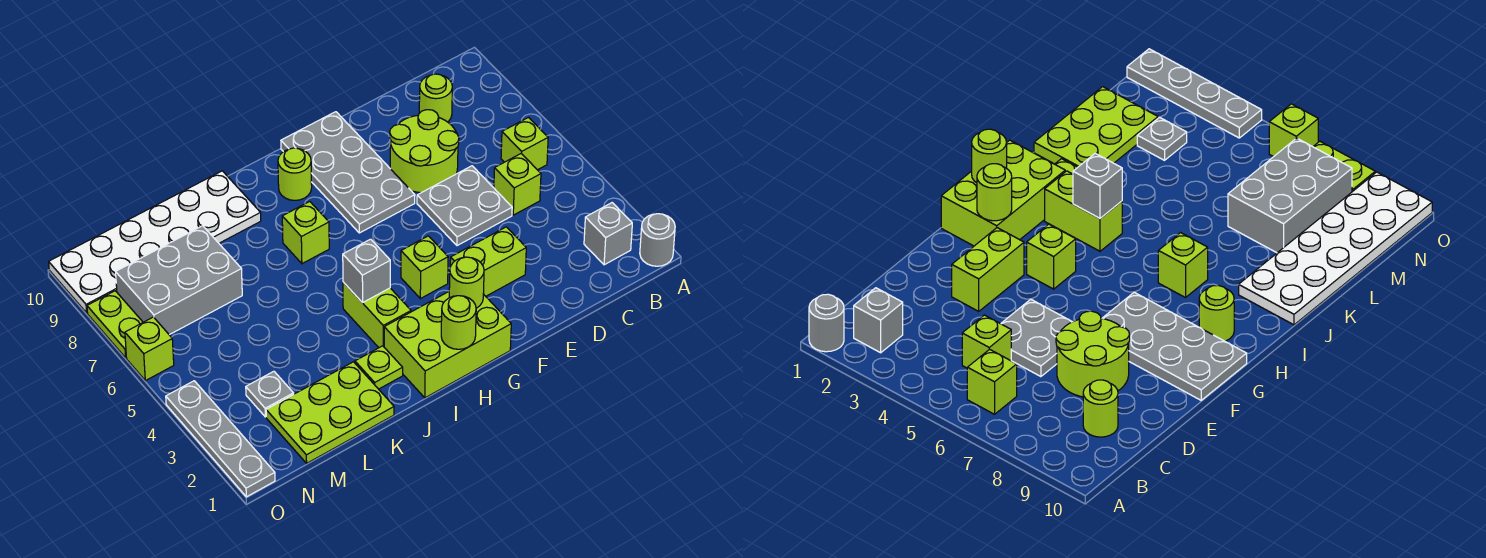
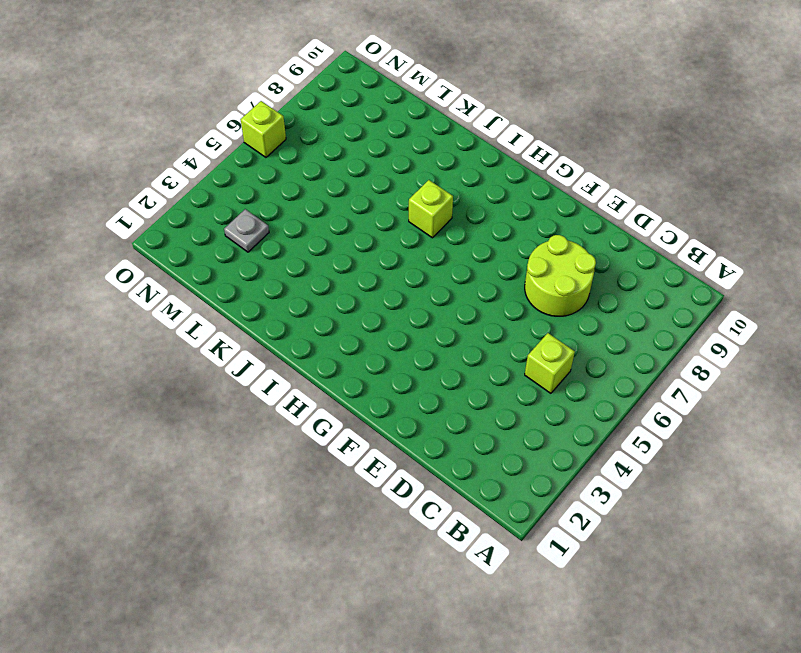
none -> grey 1x1 round brick [640,214,675,266]
none -> grey 1x1 brick [584,203,632,265]
none -> lime 1x1 brick [501,118,548,170]

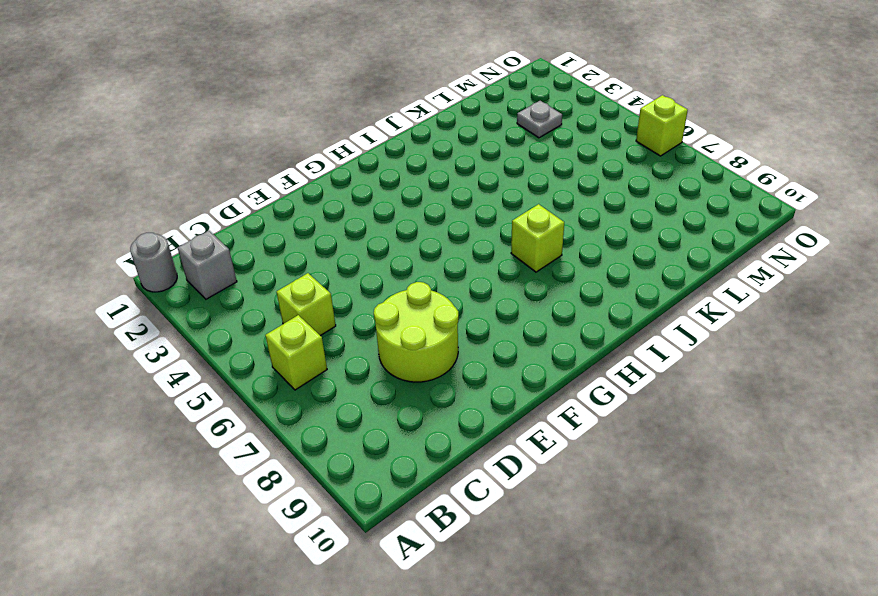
none -> lime 1x1 round brick [419,74,452,122]
none -> grey 2x2 plate [417,166,512,246]
none -> lime 1x2 brick [450,227,526,296]

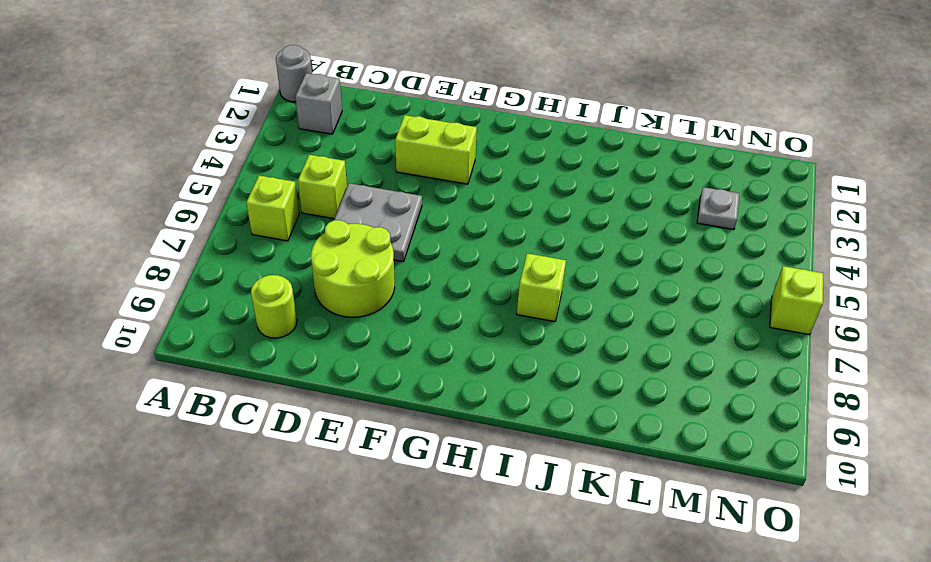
none -> grey 2x4 plate [281,112,415,233]
none -> lime 2x3 brick [384,292,511,398]
none -> lime 1x1 brick [401,236,448,299]

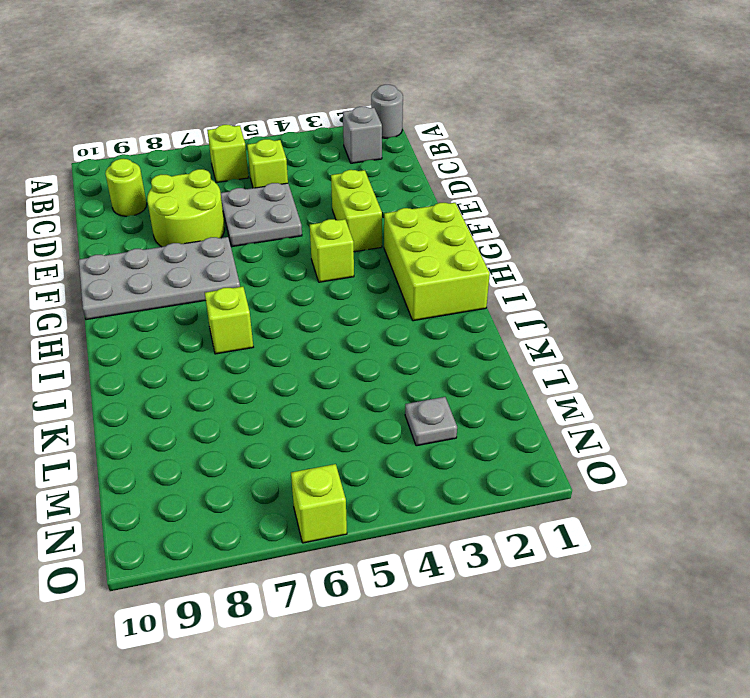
none -> lime 1x1 round brick [278,148,312,200]
none -> lime 1x2 brick [343,282,411,348]
none -> lime 1x1 plate [355,346,403,389]

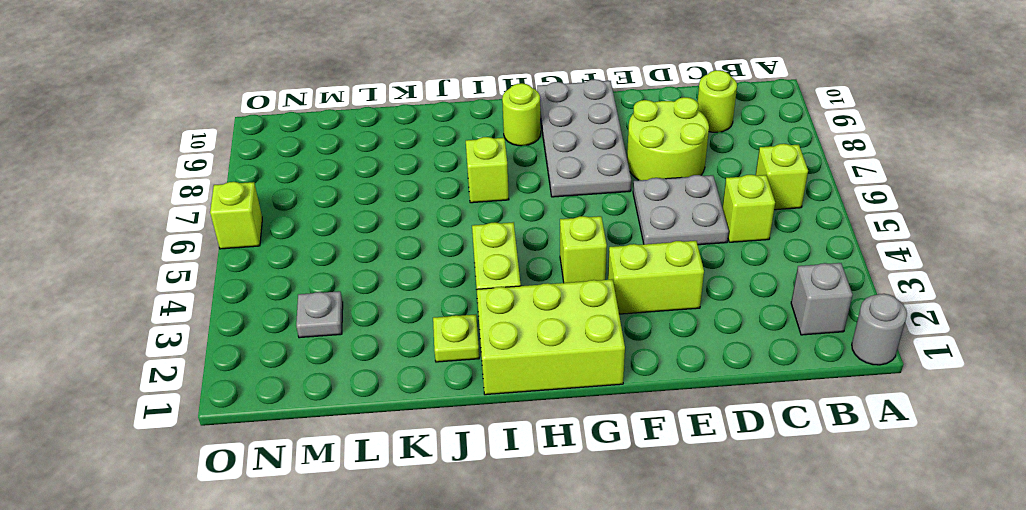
none -> white 2x6 plate [49,171,261,313]
none -> lime 2x3 plate [266,362,394,463]
none -> grey 2x3 brick [116,226,242,335]

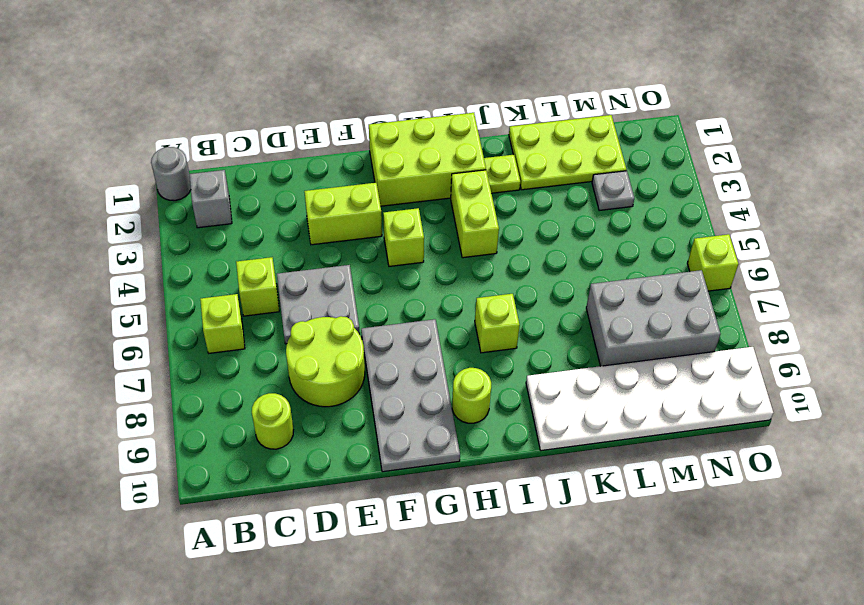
none -> grey 1x4 plate [166,381,275,497]
none -> lime 1x2 plate [87,291,143,358]
none -> lime 1x1 round brick [449,257,484,308]

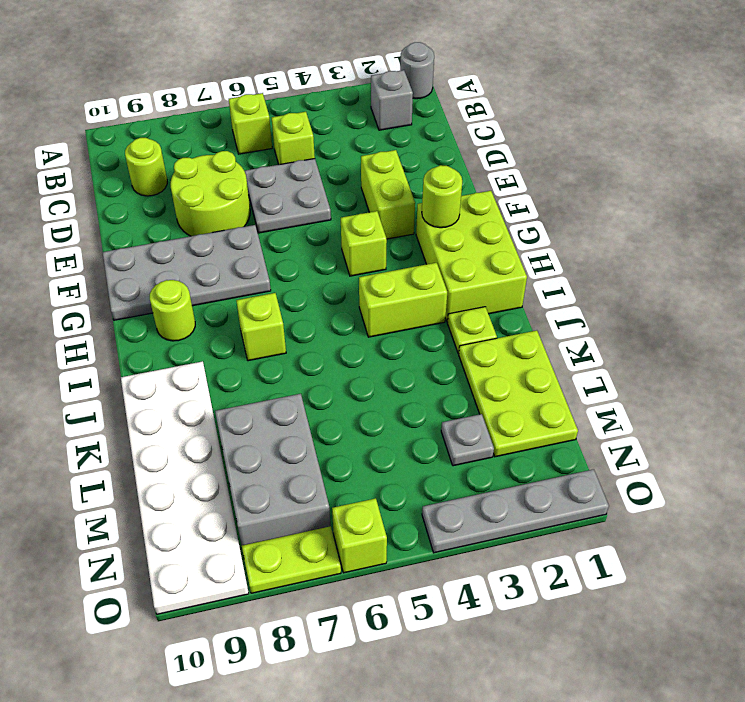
none -> lime 1x1 round brick [441,296,476,349]
none -> grey 1x1 brick [343,239,390,303]

